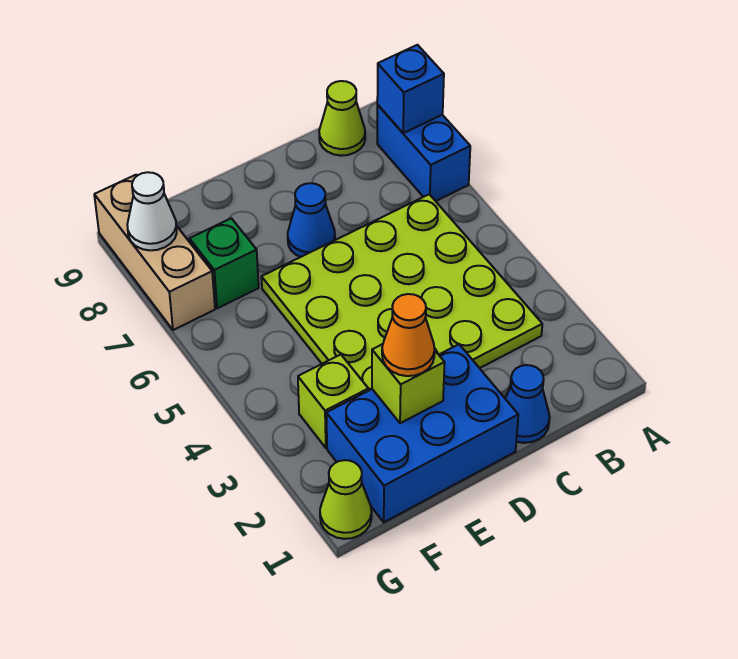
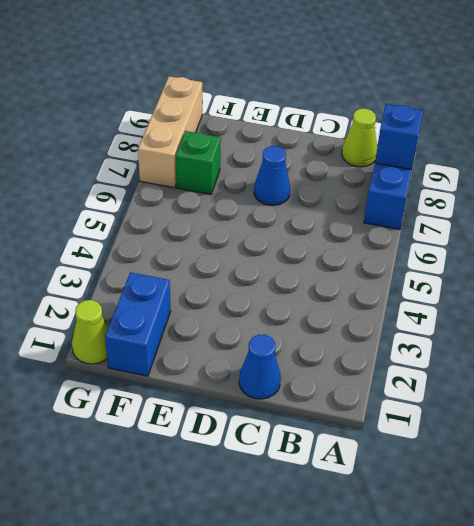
blue 1x2 brick [105,272,171,376] -> blue 2x3 brick [326,344,518,522]
none -> lime 4x4 plate [261,194,542,391]
none -> lime 1x1 brick [298,355,368,448]
none -> lime 1x1 brick [372,344,445,423]

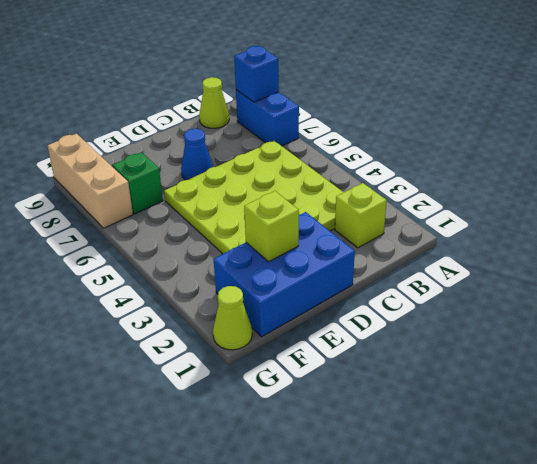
lime 1x1 brick [335,183,387,248] -> lime 1x1 brick moved to [298,355,368,448]
none -> blue 1x1 cone [505,365,550,443]
none -> white 1x1 cone [127,172,177,250]
none -> orange 1x1 cone [382,294,435,376]

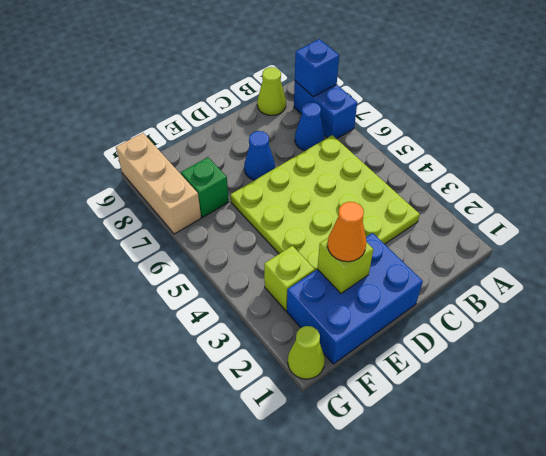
blue 1x1 cone [295,102,325,151] -> blue 1x1 cone moved to [505,365,550,443]
none -> white 1x1 cone [127,172,177,250]

